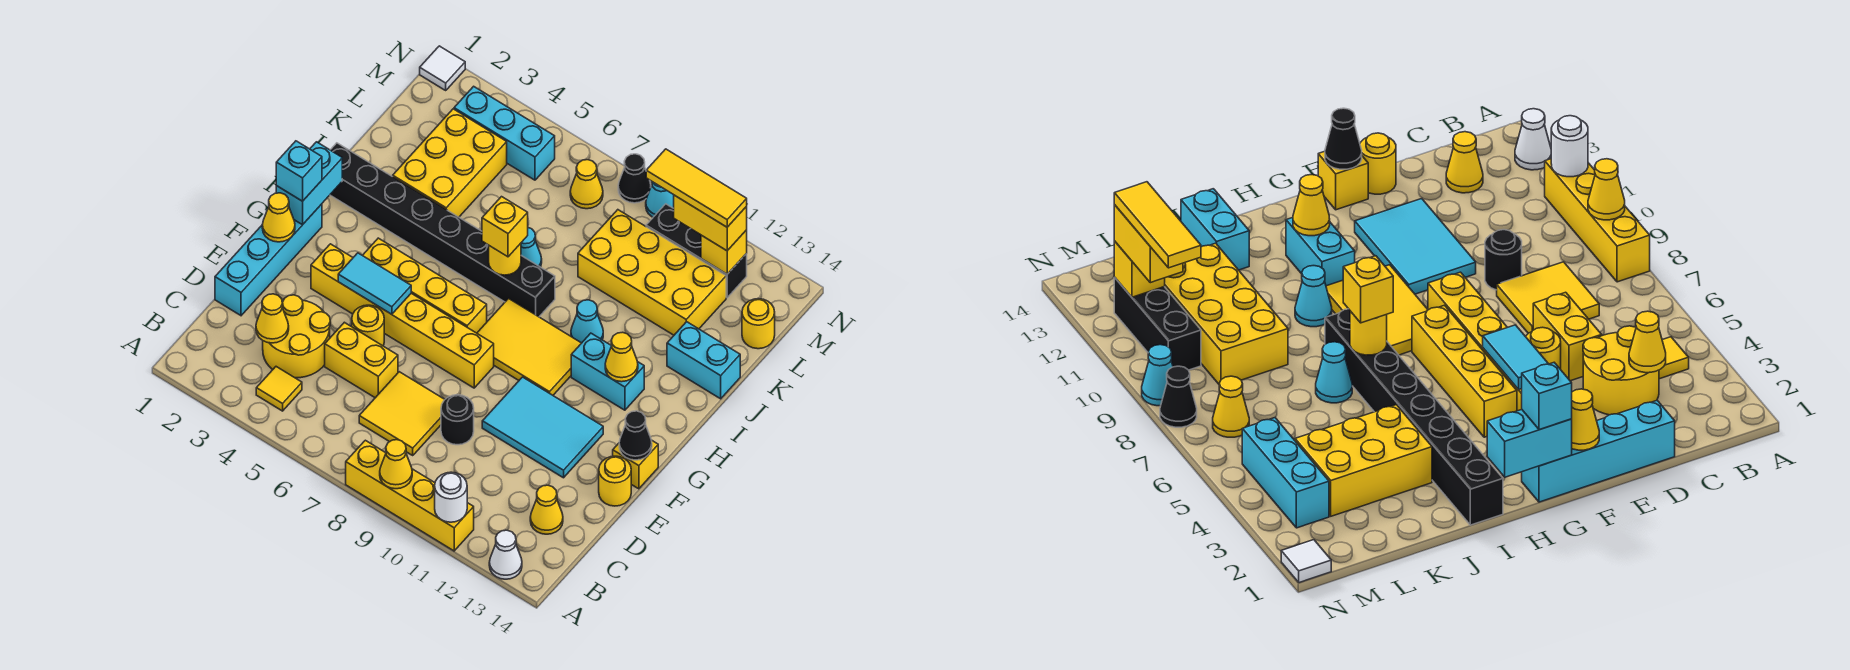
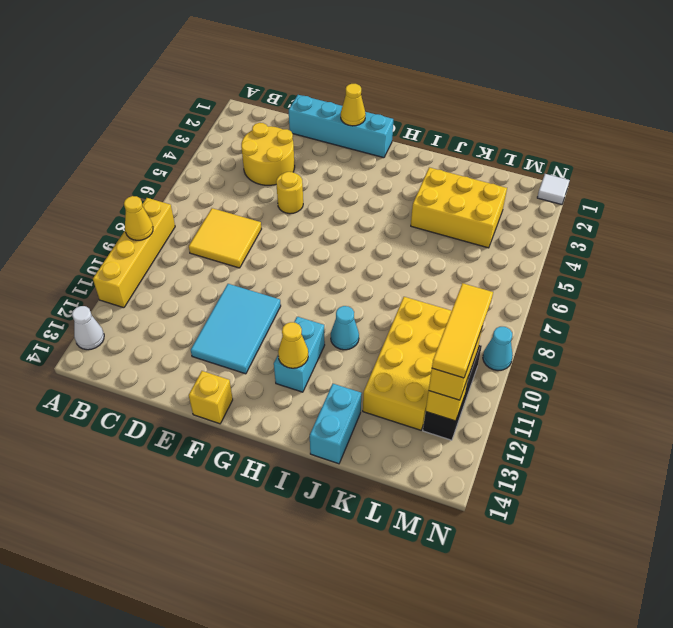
none -> yellow 1x1 tile [256,367,302,411]
none -> yellow 1x1 cone [530,485,563,534]
none -> yellow 1x2 brick [325,322,398,398]
none -> black 1x1 round brick [441,395,474,445]

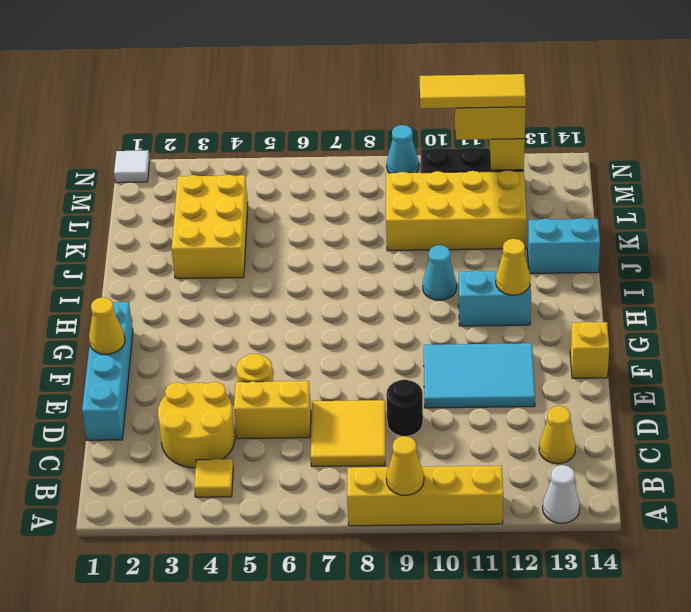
none -> yellow 1x1 round brick [599,456,631,506]
none -> yellow 1x6 brick [311,244,494,388]
none -> yellow 1x4 brick [363,238,487,333]
none -> yellow 2x3 tile [477,299,581,395]

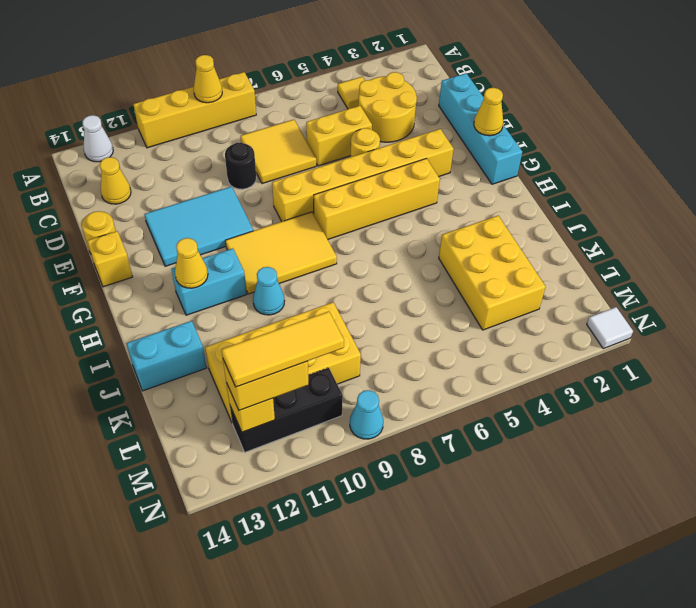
none -> black 1x8 brick [330,143,555,317]
none -> cyan 1x1 cone [521,228,542,267]
none -> yellow 1x1 round brick [742,299,775,349]
none -> cyan 1x3 brick [454,86,555,180]

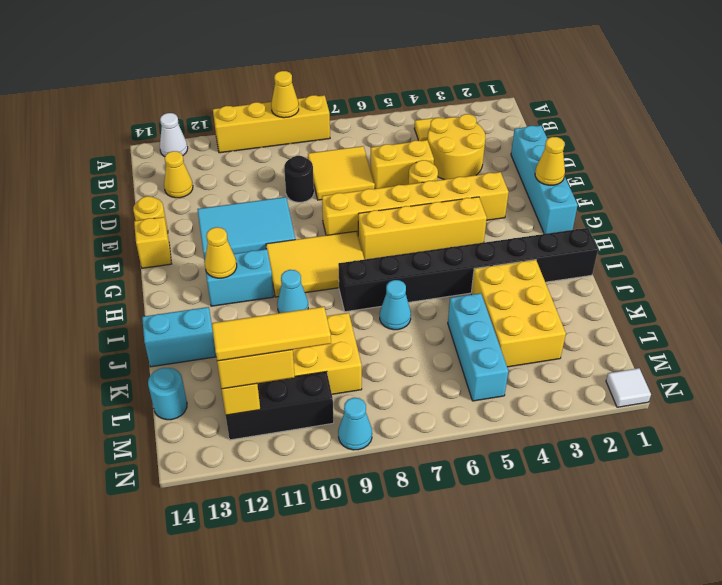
cyan 1x3 brick [448,293,508,401] -> cyan 1x3 brick turned to [454,86,555,180]
cyan 1x1 round brick [148,368,187,420] -> yellow 1x1 round brick [742,299,775,349]
none -> yellow 1x1 cone [570,160,603,209]
none -> black 1x1 cone [618,154,651,203]
none -> white 1x1 round brick [435,472,467,522]
none -> yellow 1x1 cone [256,294,289,343]

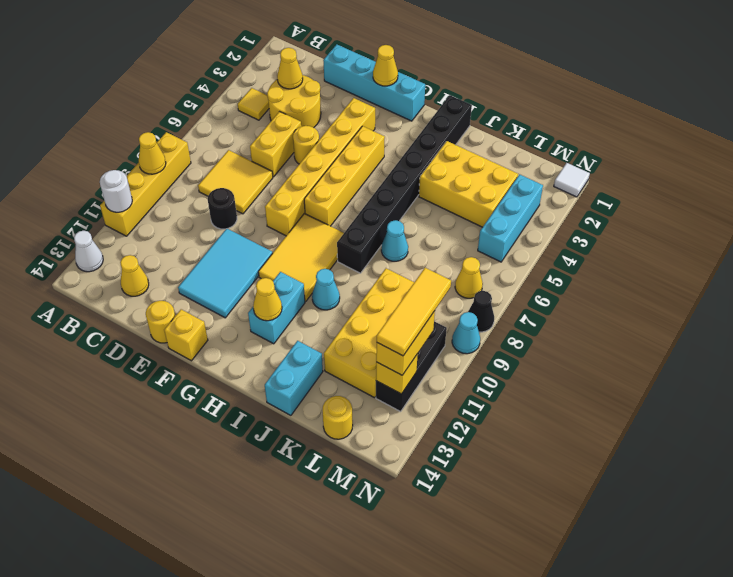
none -> cyan 1x2 tile [338,253,411,314]
none -> black 1x1 cone [619,411,652,460]
none -> cyan 1x2 brick [276,142,342,225]
none -> yellow 1x1 round brick [489,243,521,275]

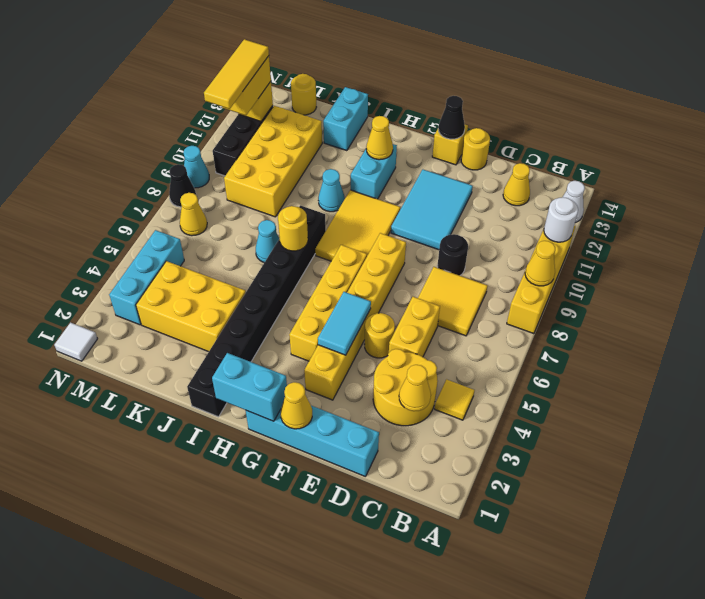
none -> cyan 1x1 brick [276,141,322,201]
none -> yellow 1x1 brick [482,197,528,257]

